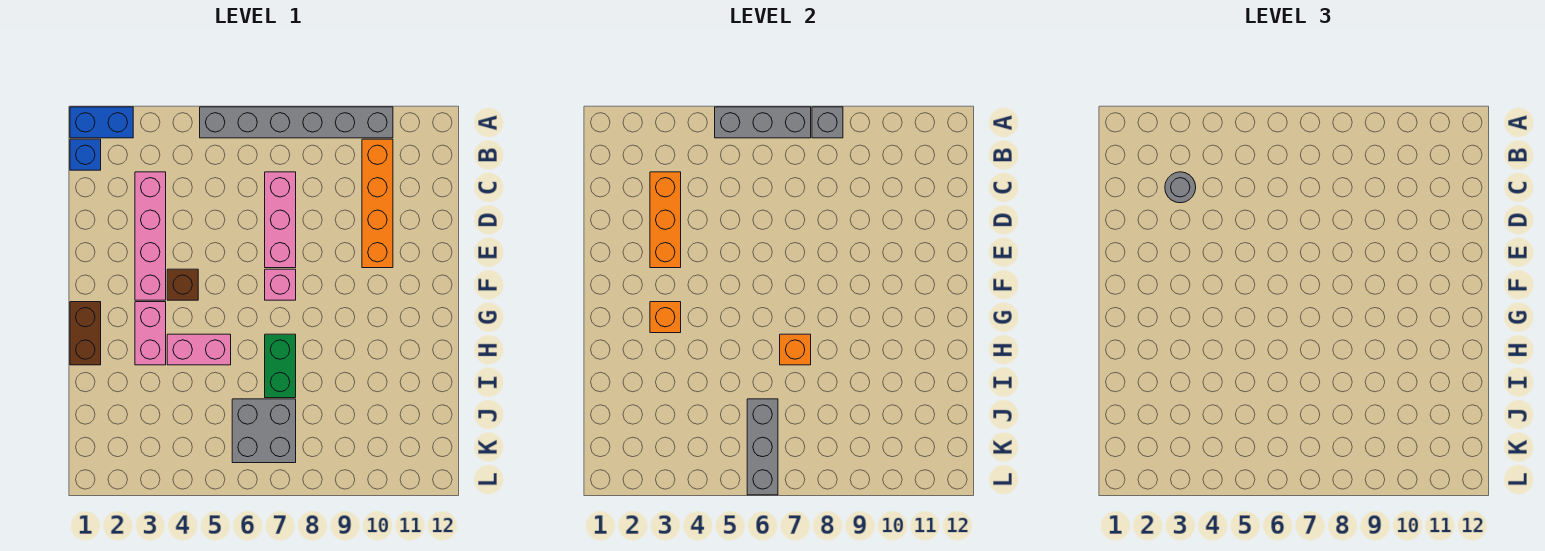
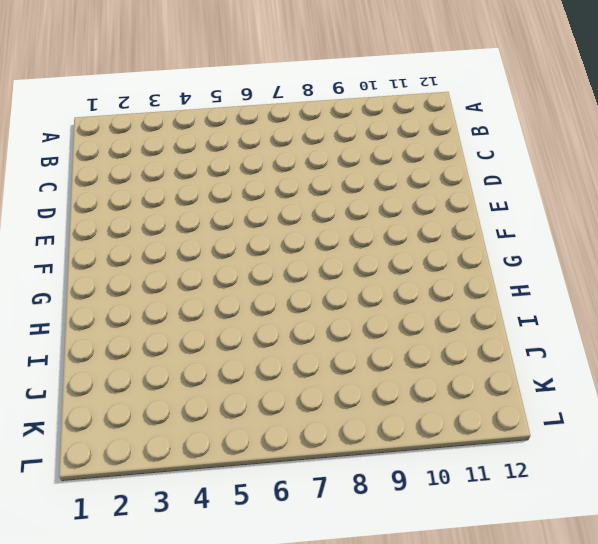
none -> blue 1x2 brick [70,107,133,138]
none -> grey 1x6 brick [200,107,393,138]
none -> blue 1x1 brick [70,139,101,170]

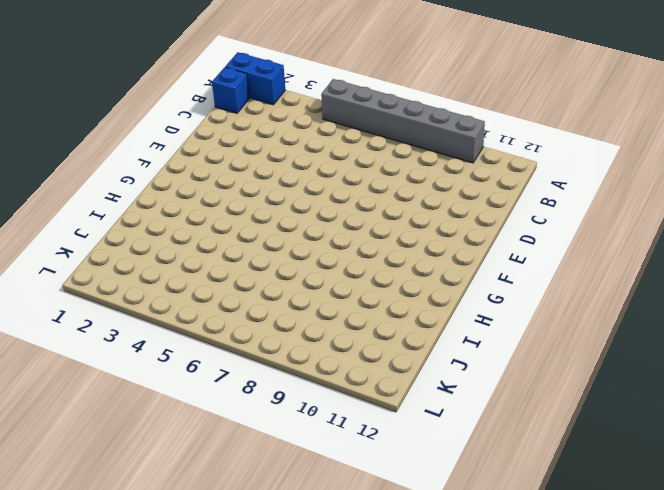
none -> orange 1x4 brick [362,139,393,268]
none -> pink 1x4 brick [135,172,166,300]
none -> pink 1x3 brick [265,172,296,268]

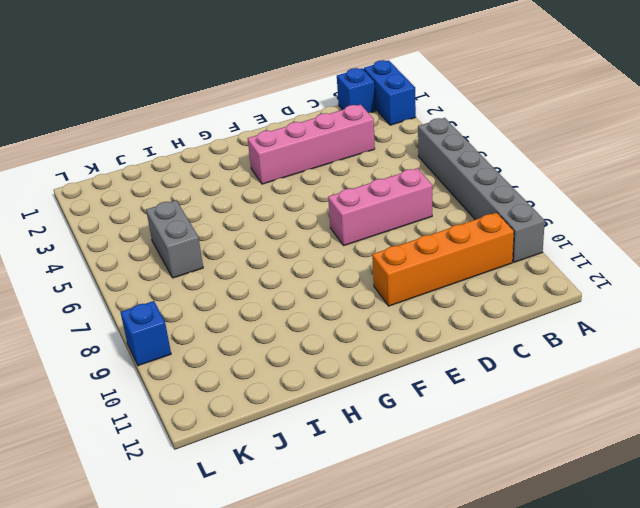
grey 1x2 brick [146,200,203,278] -> grey 2x2 brick [232,399,296,463]
blue 1x1 brick [120,301,171,366] -> none
none -> brown 1x1 brick [167,269,198,300]
none -> pink 1x1 brick [265,269,296,300]
none -> brown 1x2 brick [70,302,101,365]

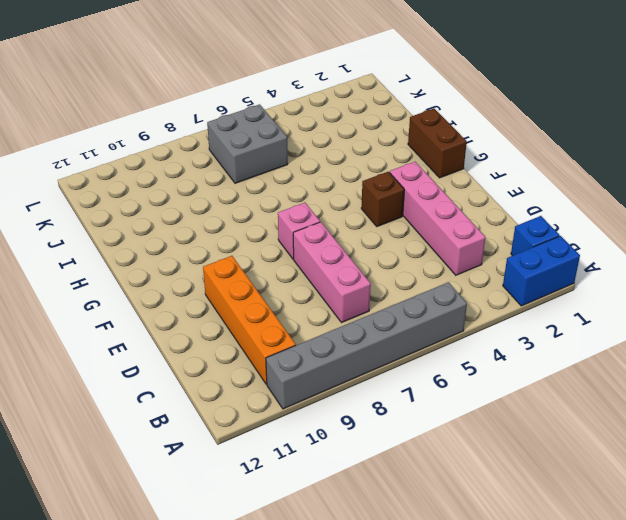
none -> pink 1x2 brick [135,302,166,365]
none -> pink 1x2 brick [167,334,231,365]
none -> green 1x2 brick [265,334,296,398]

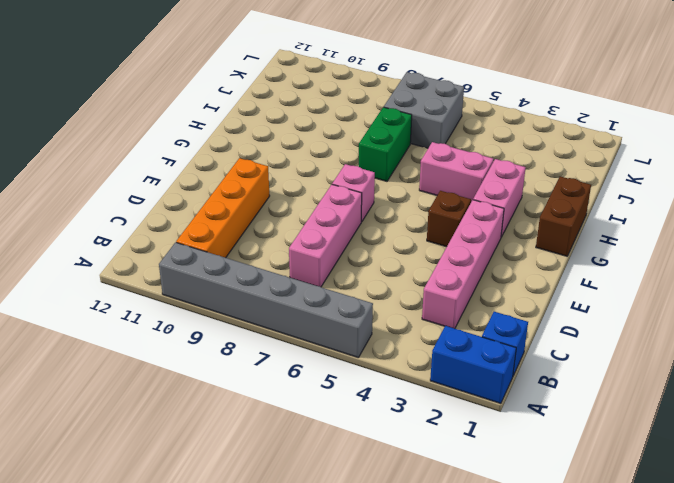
none -> grey 1x3 brick [715,107,811,138]
none -> grey 1x1 brick [812,107,843,138]
none -> orange 1x3 brick [650,172,681,268]

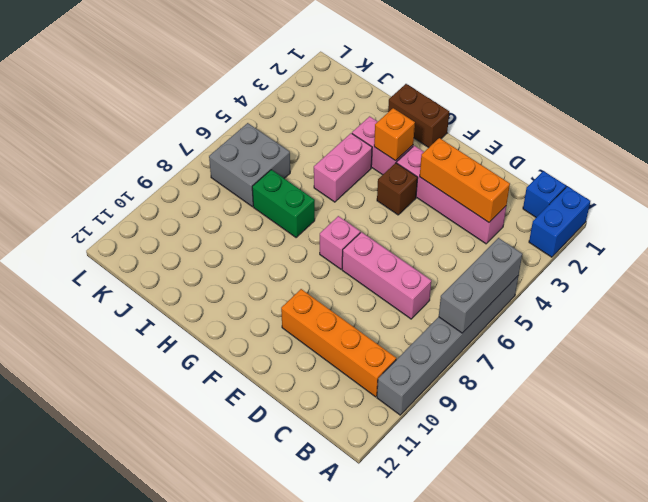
none -> grey 1x1 brick [812,107,843,138]
none -> orange 1x1 brick [780,334,811,365]
none -> grey 1x3 brick [747,399,778,495]

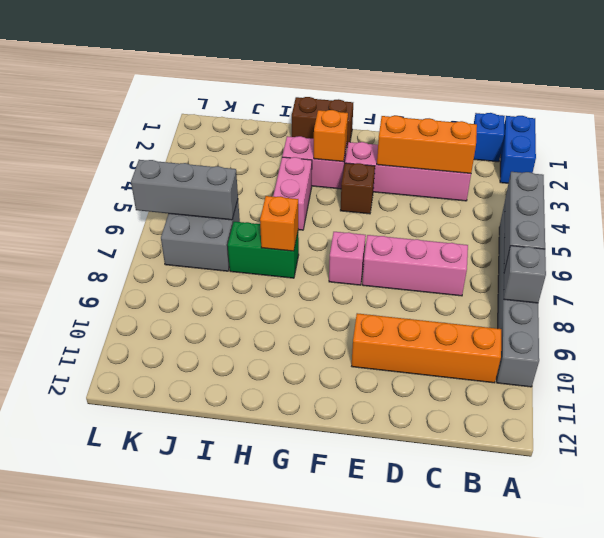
none -> grey 1x1 round brick [1165,172,1196,203]

